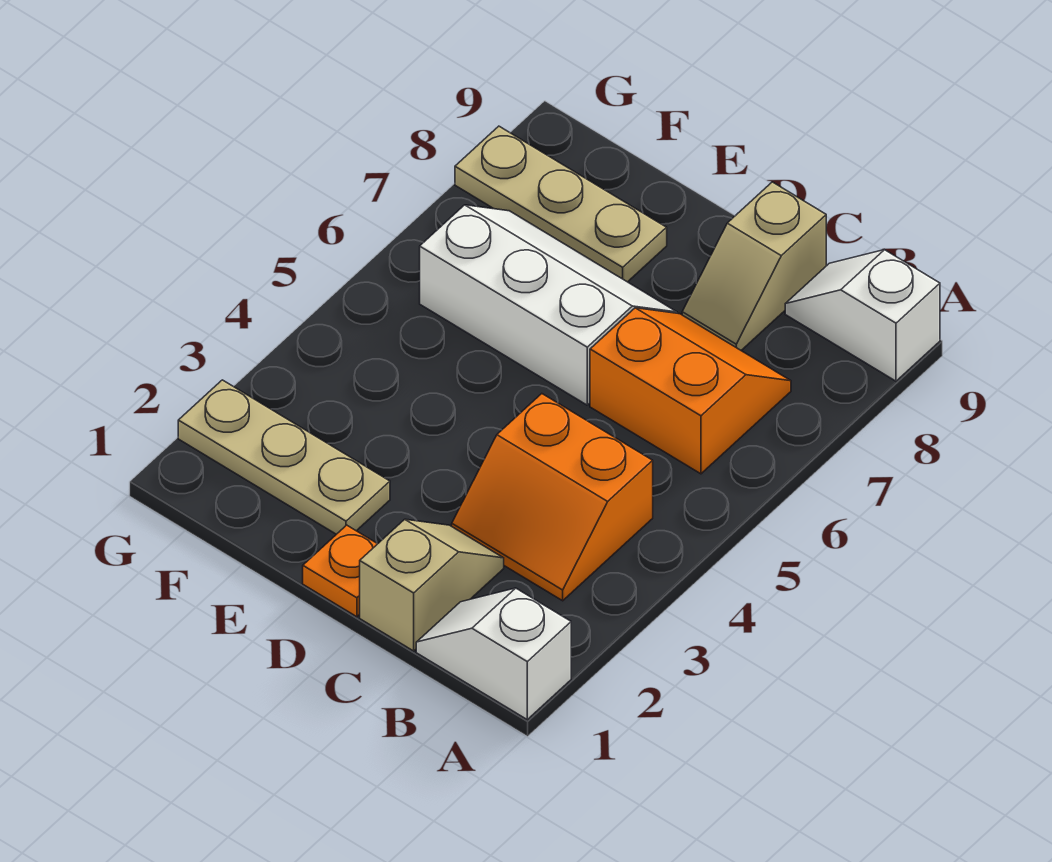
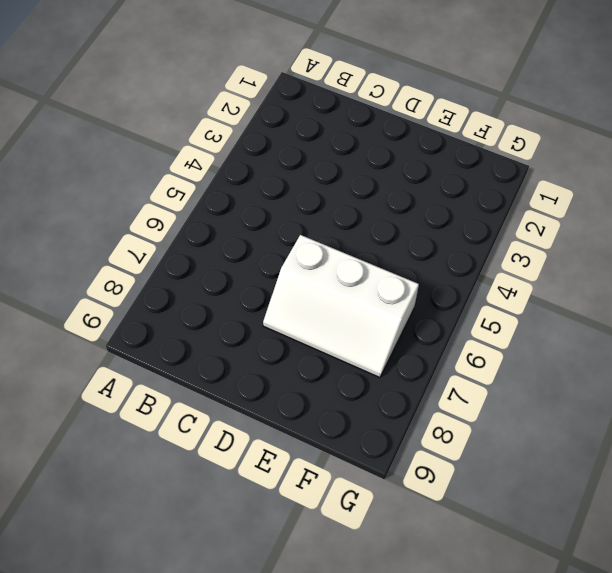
none -> white 1x2 slope [416,588,571,719]
none -> white 1x2 slope [785,250,940,381]

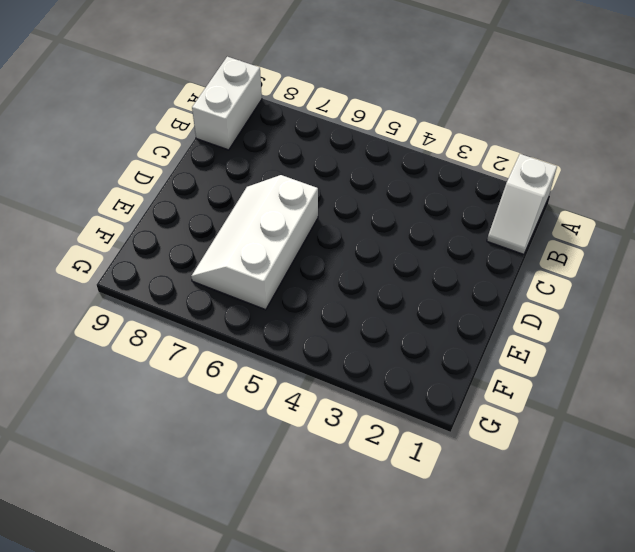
white 1x2 brick [192,57,262,150] -> white 1x2 slope [785,250,940,381]
none -> orange 2x2 slope [452,394,653,601]
none -> orange 2x2 slope [590,308,791,474]

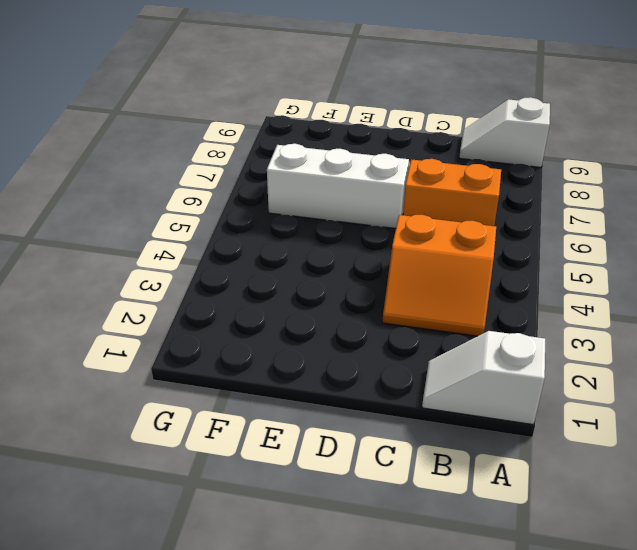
none -> tan 1x2 slope [360,519,504,651]
none -> tan 1x2 slope [682,182,826,350]

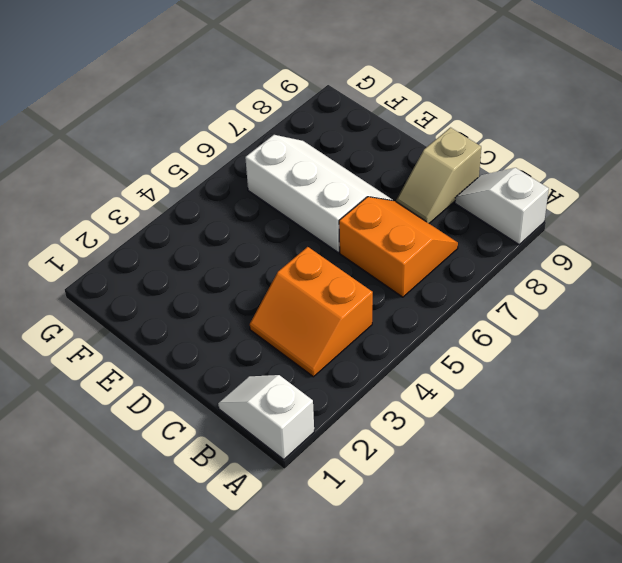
none -> tan 1x2 slope [360,519,504,651]
none -> orange 1x1 plate [303,525,377,617]

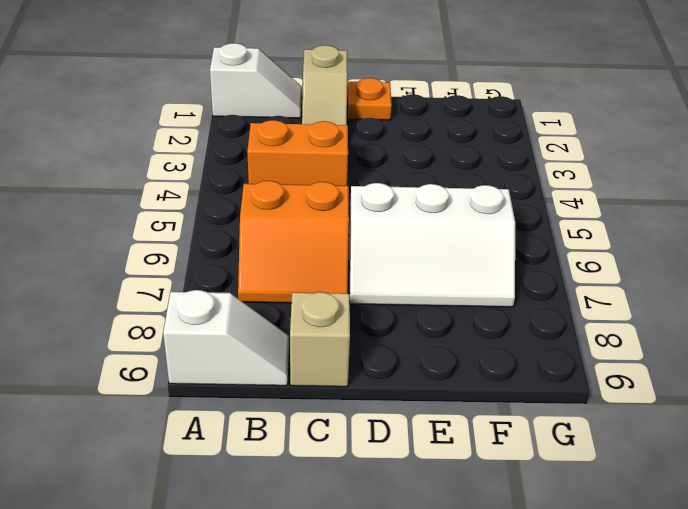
none -> tan 1x3 plate [178,380,390,534]
none -> tan 1x3 plate [455,126,667,282]

